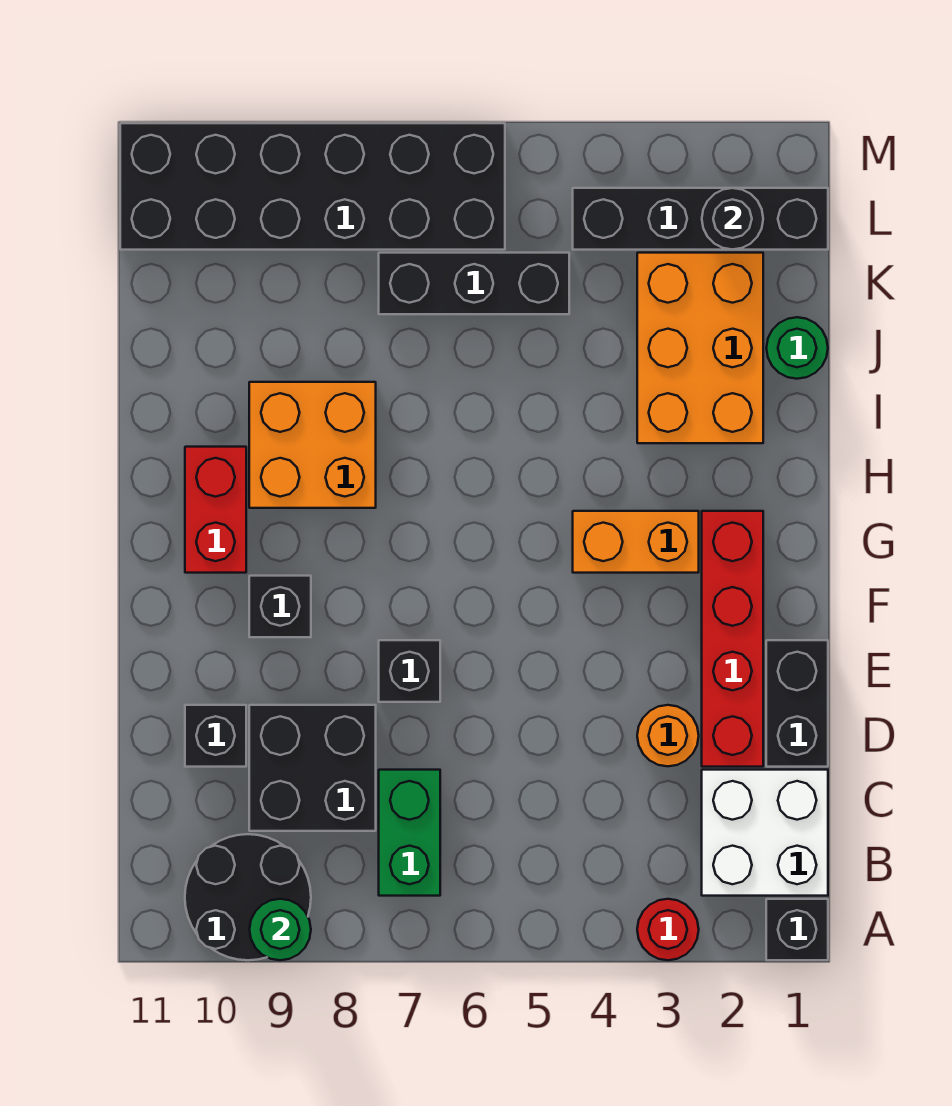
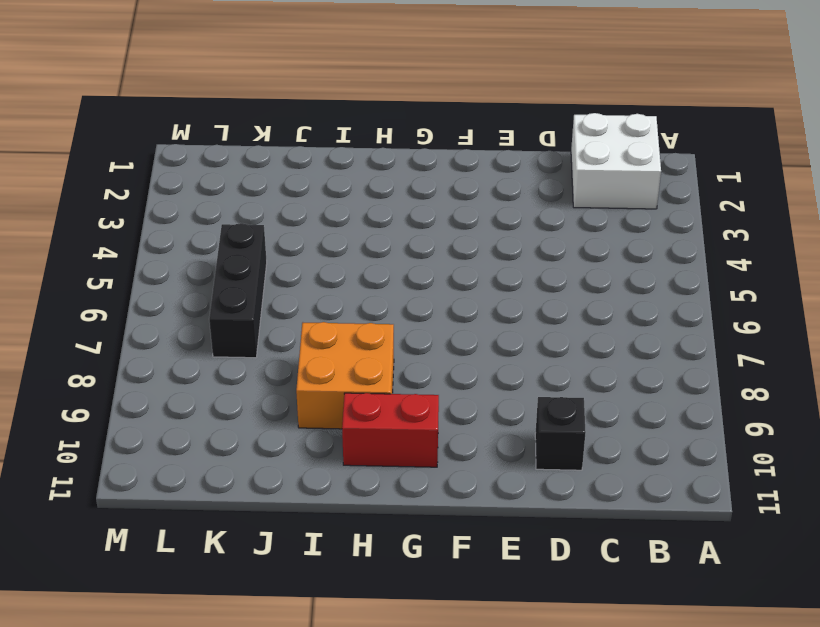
none -> black 1x1 brick [766,899,828,960]
none -> red 1x1 round brick [637,899,699,960]
none -> black 2x2 round brick [185,834,311,960]

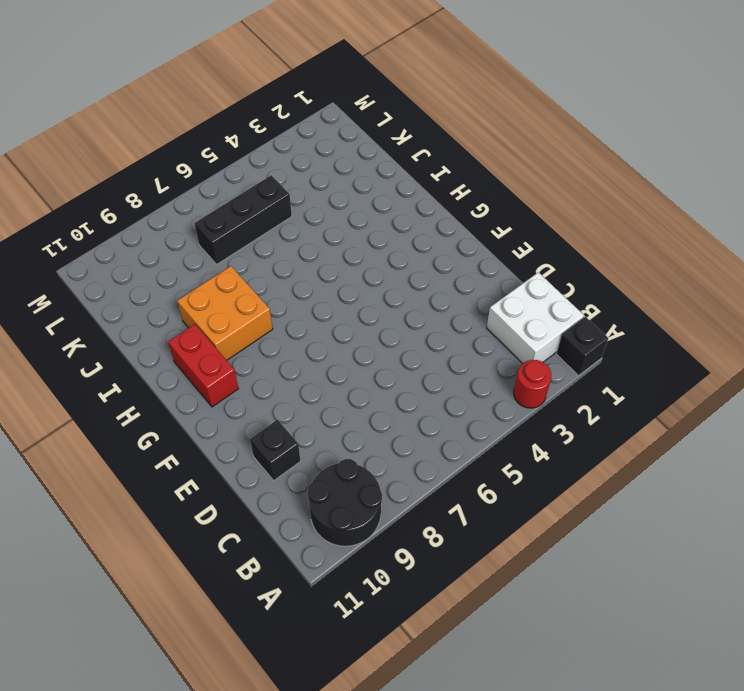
none -> green 1x2 brick [379,770,440,896]
none -> black 2x2 brick [249,705,376,831]
none -> black 1x2 brick [766,640,828,767]

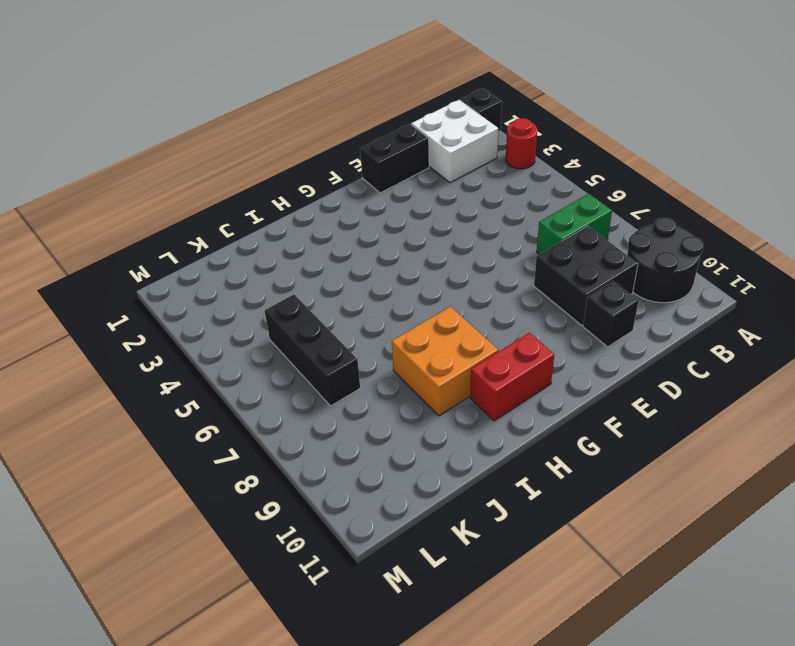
none -> red 1x4 brick [702,511,763,767]
none -> orange 1x1 round brick [637,705,699,766]
none -> black 1x1 brick [379,640,440,702]

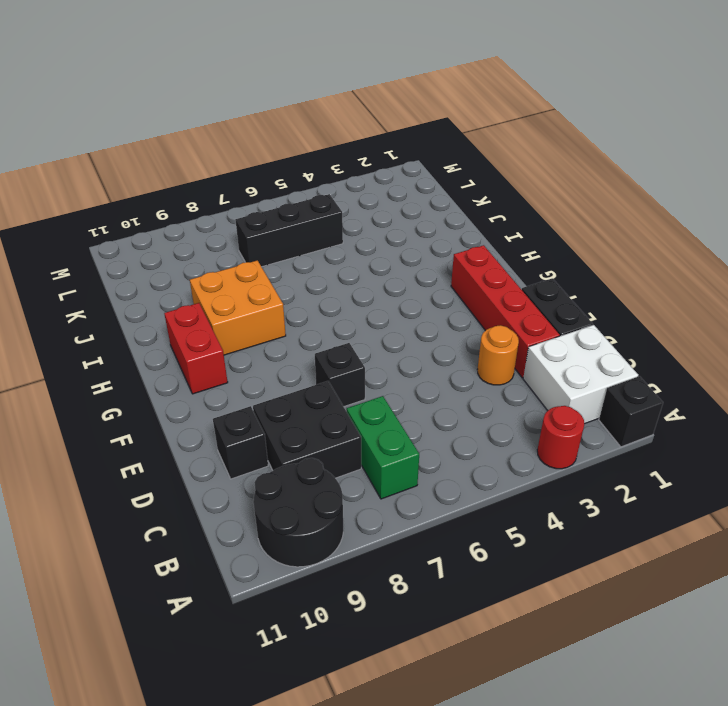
none -> black 1x1 brick [249,576,311,637]
none -> orange 1x2 brick [573,511,699,573]
none -> orange 2x3 brick [637,253,763,443]

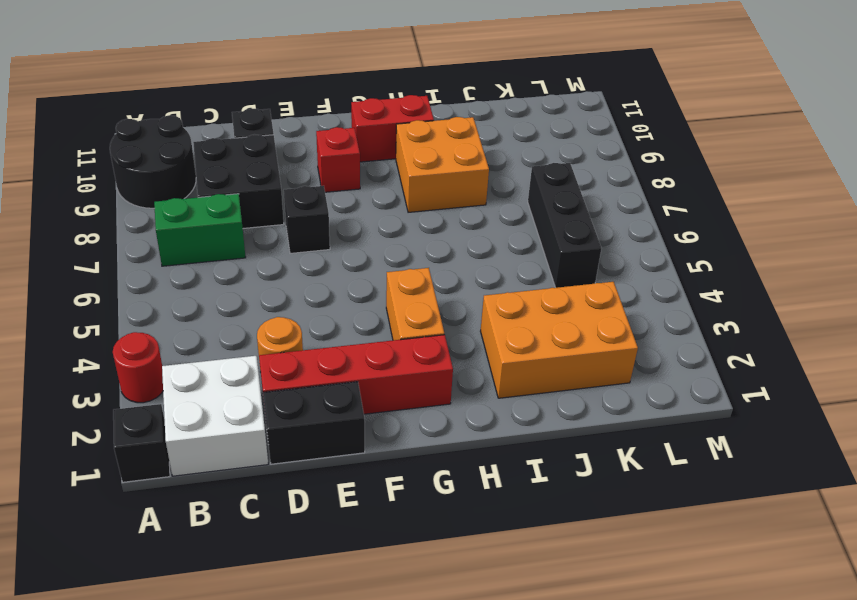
red 1x1 brick [316,127,360,192] -> black 1x1 brick [249,576,311,637]
none -> green 1x1 round brick [766,317,828,379]
none -> black 1x4 brick [573,188,828,250]
none -> black 2x6 brick [120,123,505,250]

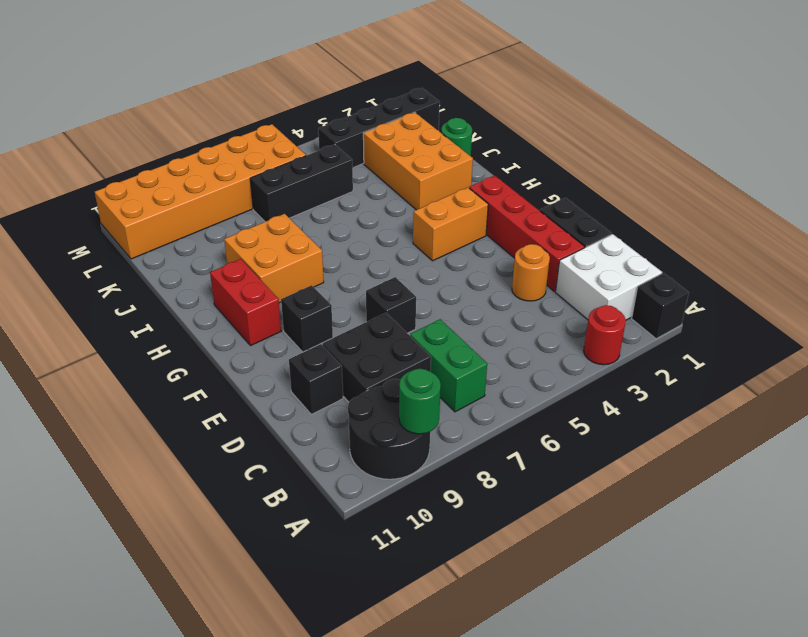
orange 2x6 brick [95,124,306,259] -> black 2x6 brick [120,123,505,250]
none -> black 1x1 round brick [702,188,763,250]

